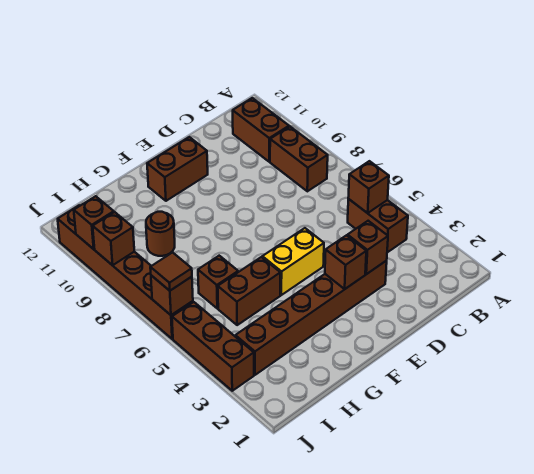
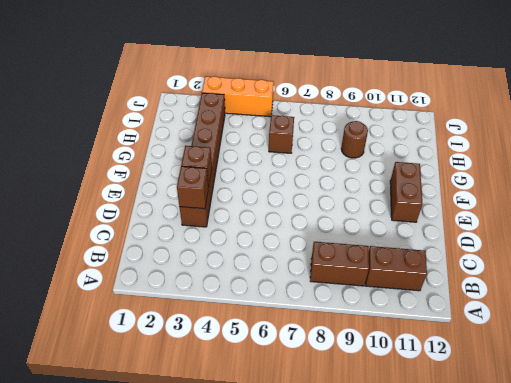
orange 1x3 brick [202,76,274,117] -> brown 1x3 brick [172,302,254,391]
none -> brown 1x2 brick [348,199,408,252]
none -> yellow 1x2 brick [262,228,324,295]
none -> brown 1x2 brick [218,257,280,325]

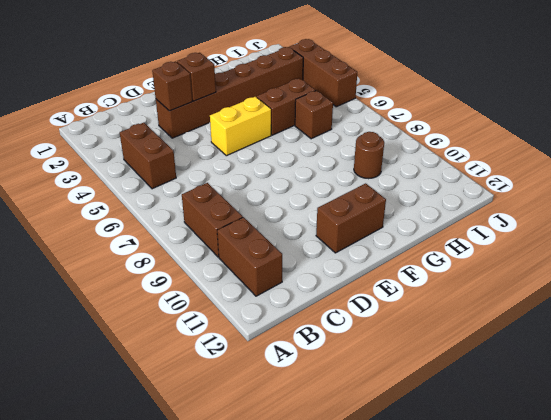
none -> brown 1x6 brick [58,205,193,339]
none -> brown 1x1 brick [348,161,389,213]
none -> brown 1x1 brick [151,275,193,315]

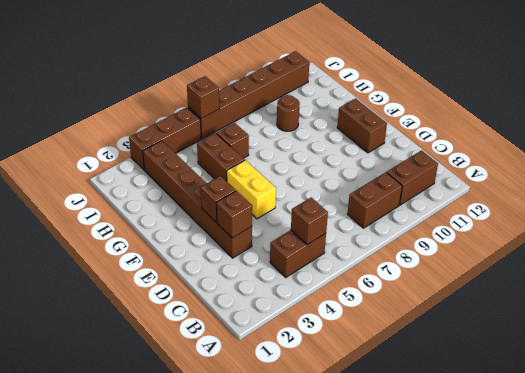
none -> brown 1x1 brick [93,212,134,265]
none -> brown 1x1 brick [74,196,114,249]
none -> brown 1x1 tile [150,252,192,291]

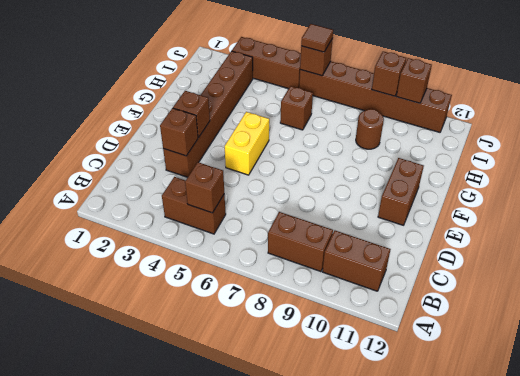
none -> brown 1x2 brick [218,257,280,325]

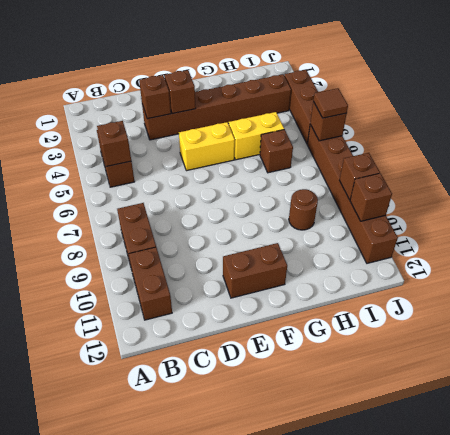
yellow 1x2 brick [229,112,284,160] -> brown 1x2 brick [218,257,280,325]

